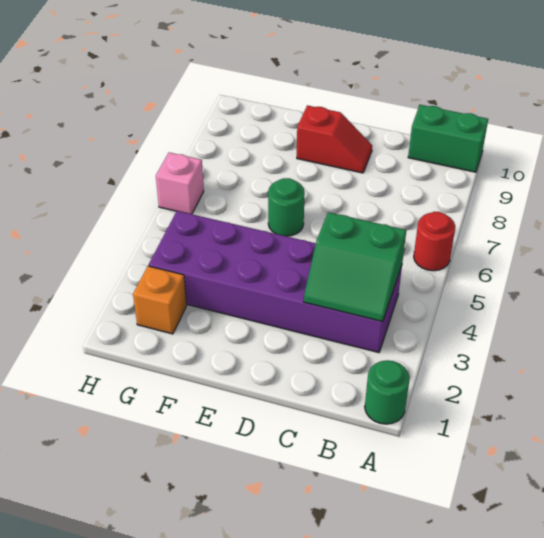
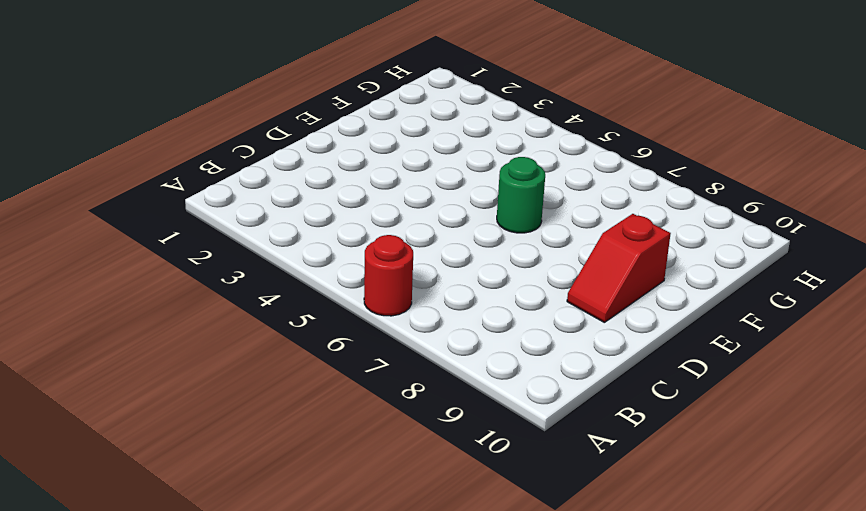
none -> green 1x1 round brick [365,360,410,424]
none -> green 1x2 brick [408,105,488,172]

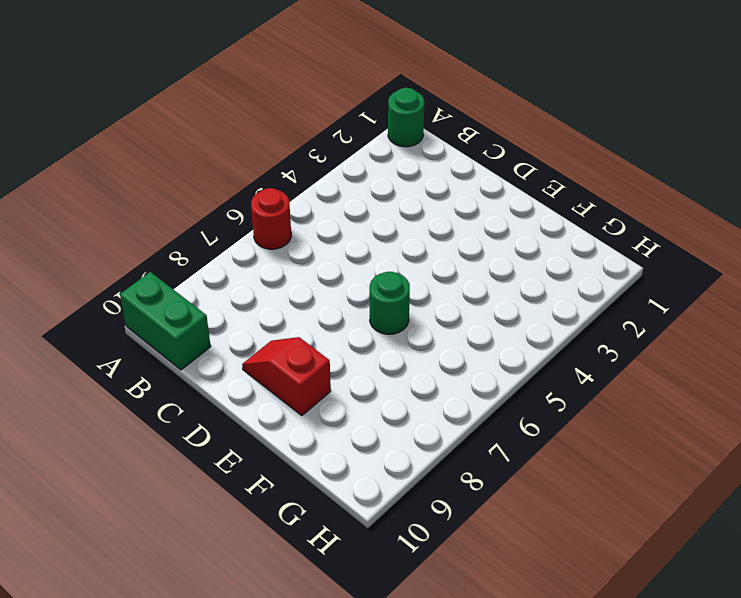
none -> purple 2x6 brick [149,211,402,353]
none -> orange 1x1 brick [133,266,187,334]

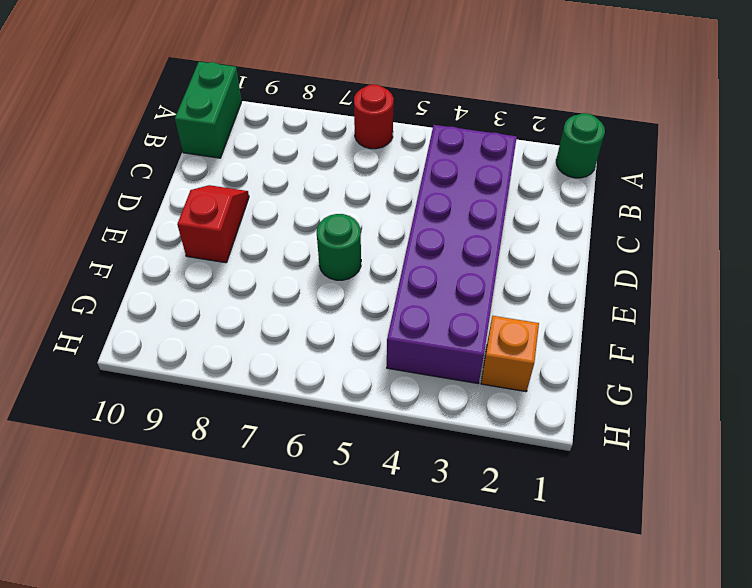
none -> pink 1x1 brick [156,152,204,214]
none -> green 2x2 slope [304,212,406,322]

